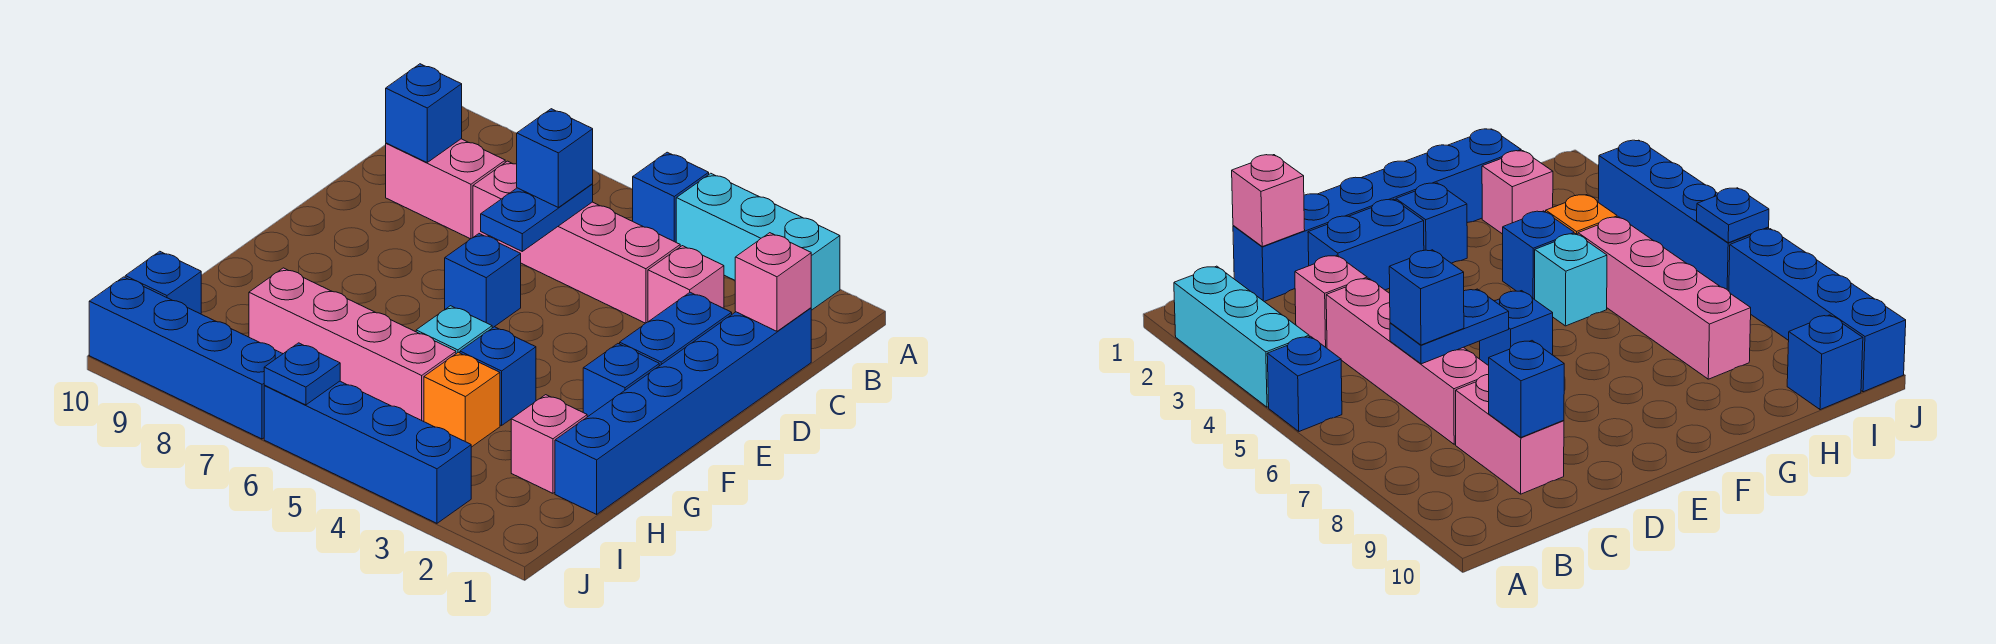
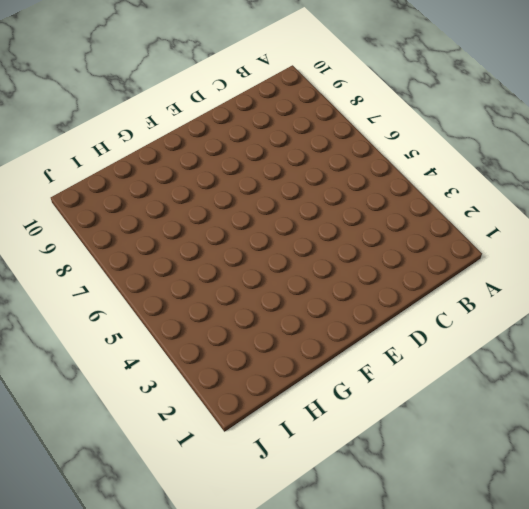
none -> cyan 1x3 brick [676,173,840,310]
none -> blue 1x1 brick [633,152,709,242]
none -> blue 1x6 brick [555,308,811,514]

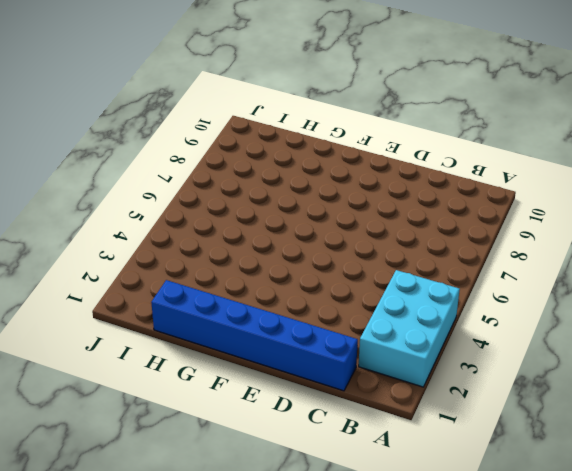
cyan 2x3 brick [359,270,460,387] -> cyan 1x3 brick [676,173,840,310]
none -> blue 1x1 brick [633,152,709,242]
none -> pink 1x1 brick [648,246,724,322]
none -> pink 1x4 brick [473,161,680,323]

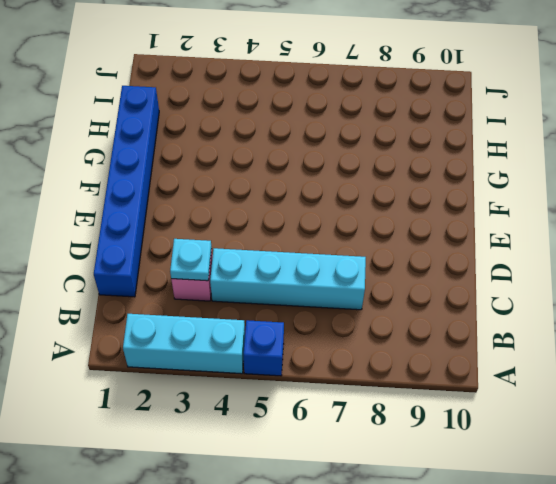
cyan 1x1 plate [170,239,212,281] -> none
cyan 1x4 brick [210,248,366,310] -> pink 1x4 brick [473,161,680,323]
none -> pink 1x2 brick [386,139,505,239]
none -> blue 1x2 brick [620,292,732,366]
none -> blue 1x1 brick [445,234,521,328]

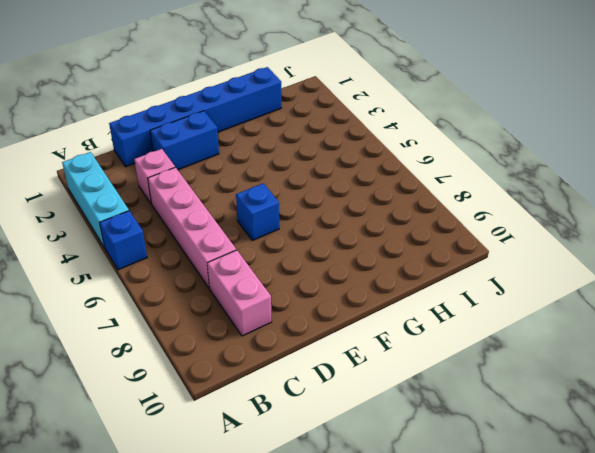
none -> blue 1x1 brick [583,344,659,417]
none -> blue 1x1 brick [460,327,536,426]
none -> cyan 1x1 brick [416,306,492,354]

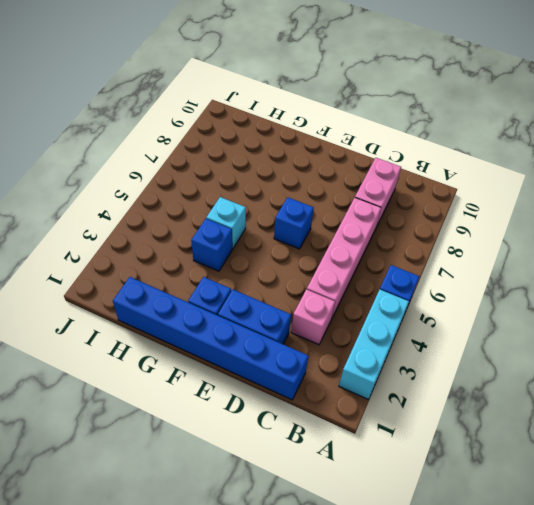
none -> pink 1x1 brick [511,395,587,493]
none -> orange 1x1 brick [424,352,500,447]
none -> pink 1x4 brick [249,268,456,422]

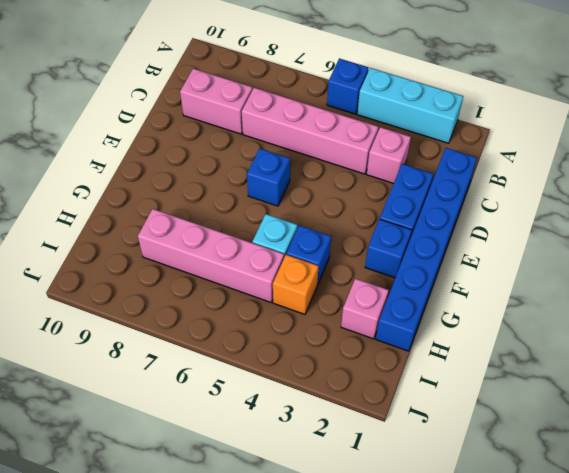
none -> blue 1x1 brick [125,251,201,314]
none -> blue 1x4 brick [264,381,471,523]
none -> blue 1x4 brick [89,277,283,439]

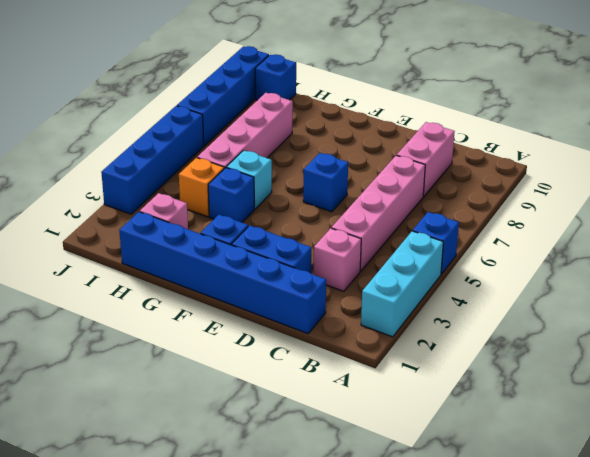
none -> pink 1x1 brick [735,233,811,331]
none -> blue 1x2 plate [481,184,593,251]
none -> blue 1x1 brick [386,64,462,162]

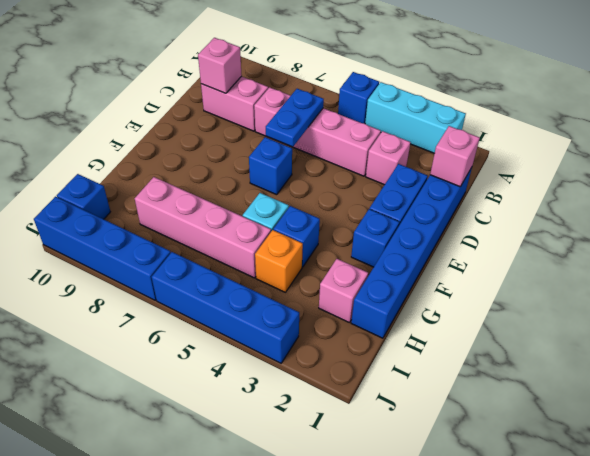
pink 1x1 brick [198,38,242,93] -> blue 1x1 brick [386,64,462,162]
none -> blue 1x1 plate [264,343,340,405]
none -> blue 1x1 brick [517,109,593,207]

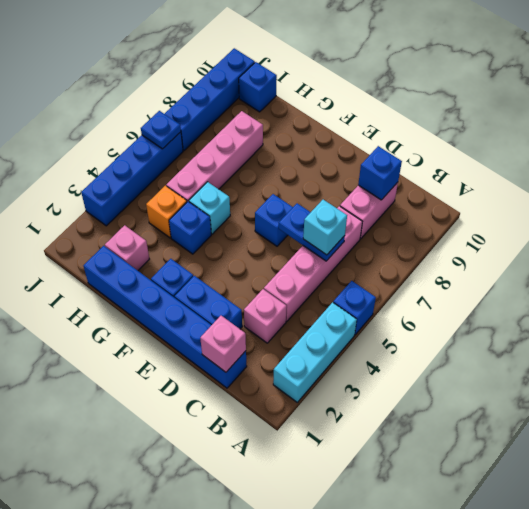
cyan 1x1 brick [303,200,347,255] -> blue 1x1 brick [517,109,593,207]

